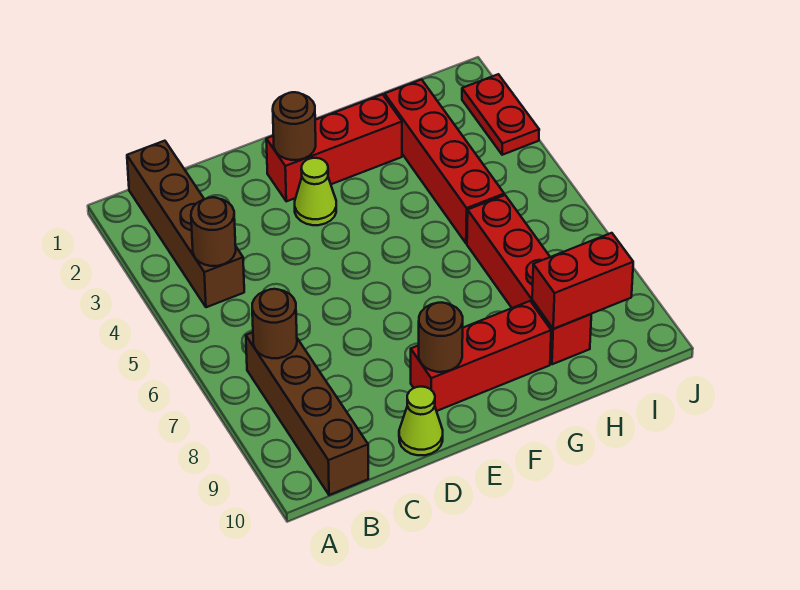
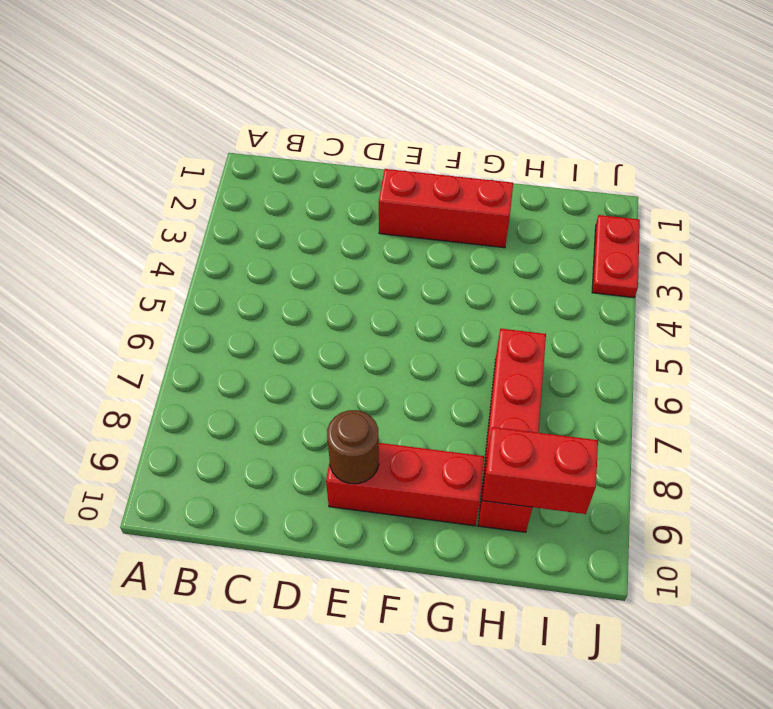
none -> brown 1x4 brick [127,141,244,307]
none -> brown 1x4 brick [246,332,368,495]
none -> lime 1x1 cone [399,387,443,455]

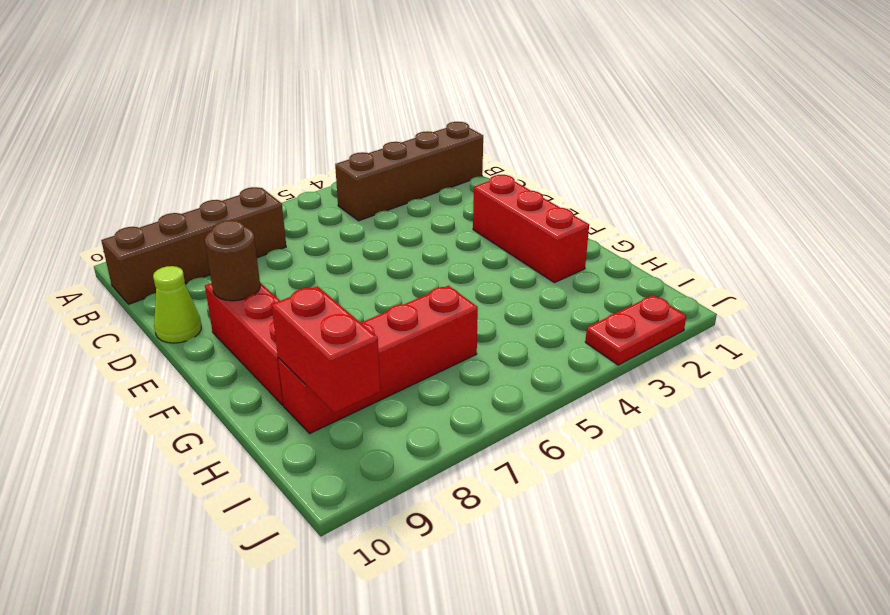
none -> lime 1x1 cone [295,158,336,225]
none -> red 1x4 brick [385,80,504,244]
none -> brown 1x1 round brick [191,197,236,266]

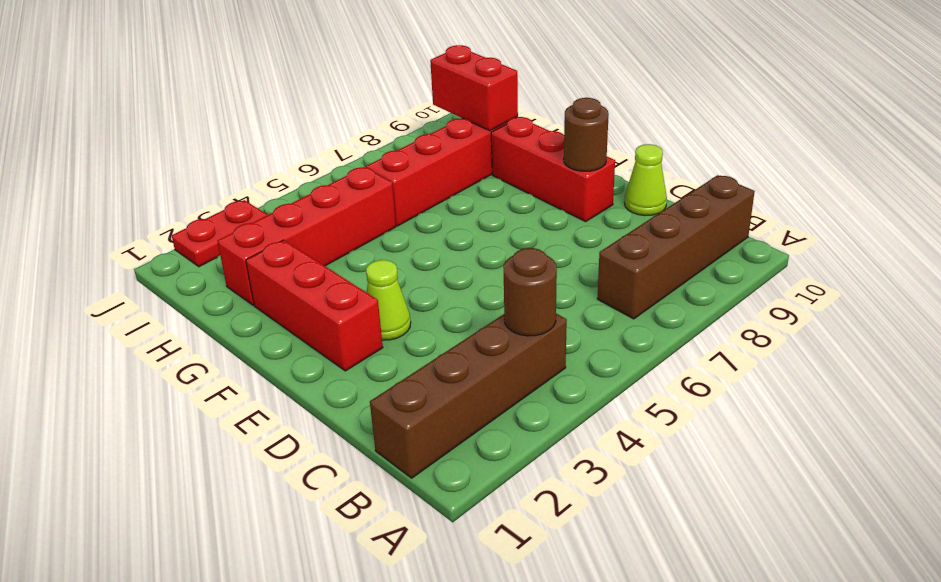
none -> brown 1x1 round brick [252,289,297,358]
none -> brown 1x1 round brick [273,92,316,160]

